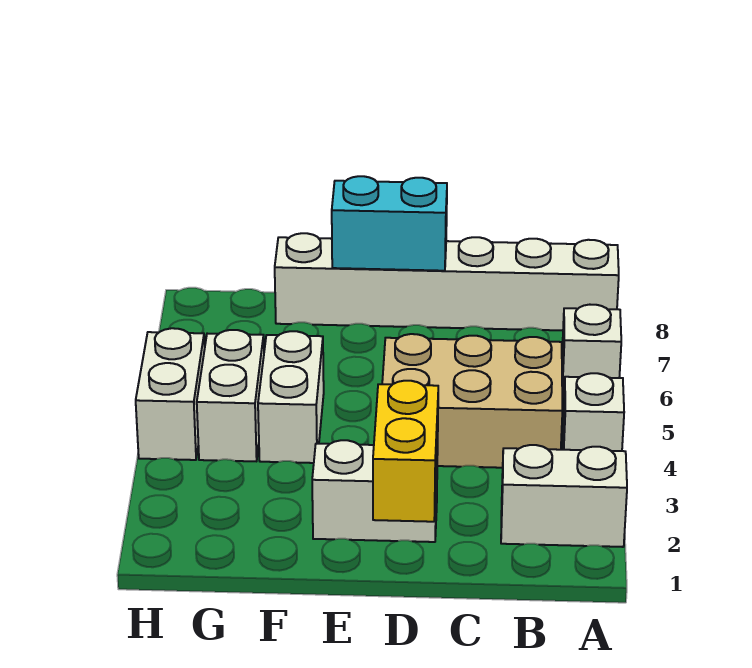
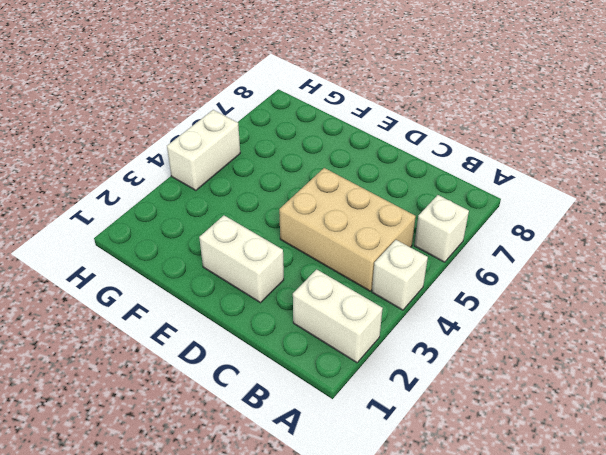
none -> white 1x6 brick [275,233,619,330]
none -> white 1x2 brick [258,331,324,463]

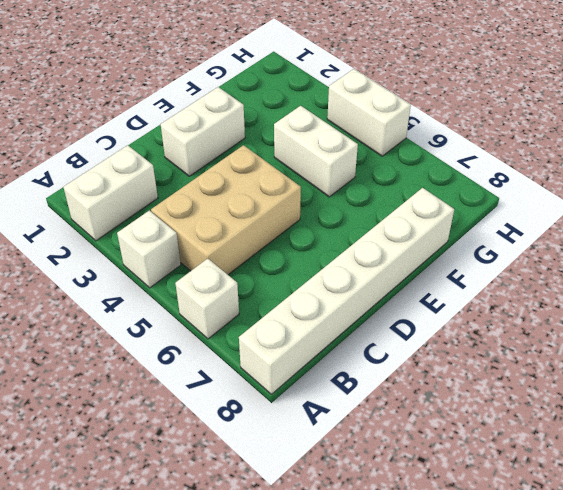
none -> white 1x2 brick [197,330,264,461]
none -> yellow 1x2 brick [373,381,438,522]

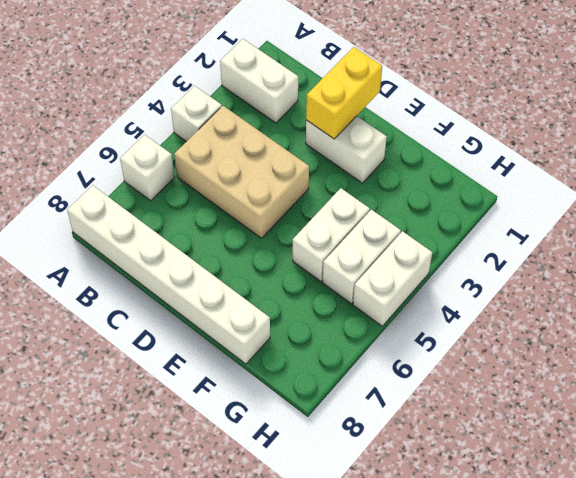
none -> cyan 1x2 brick [332,176,447,271]

